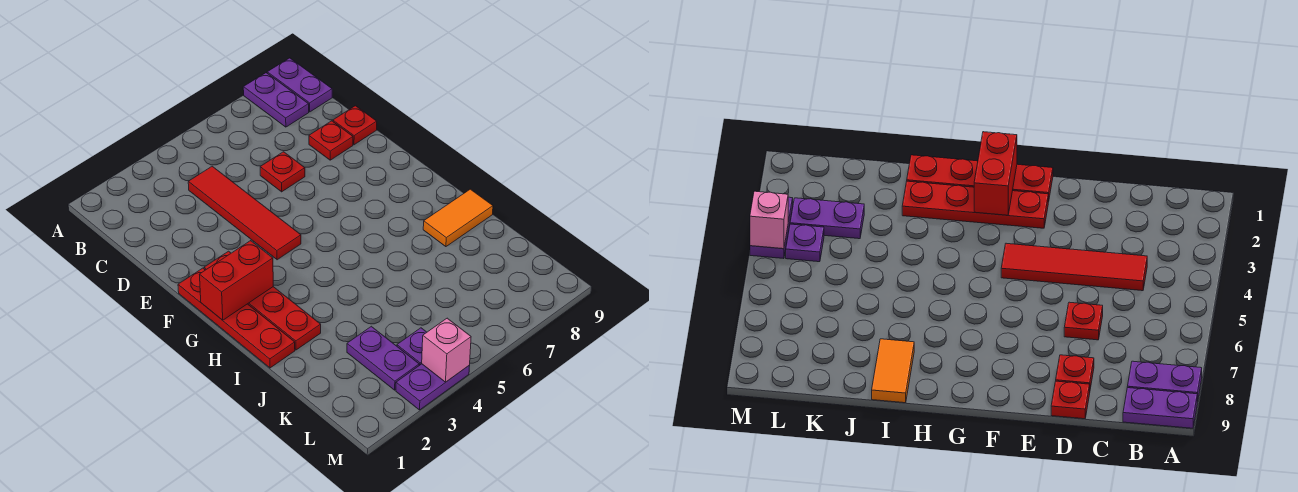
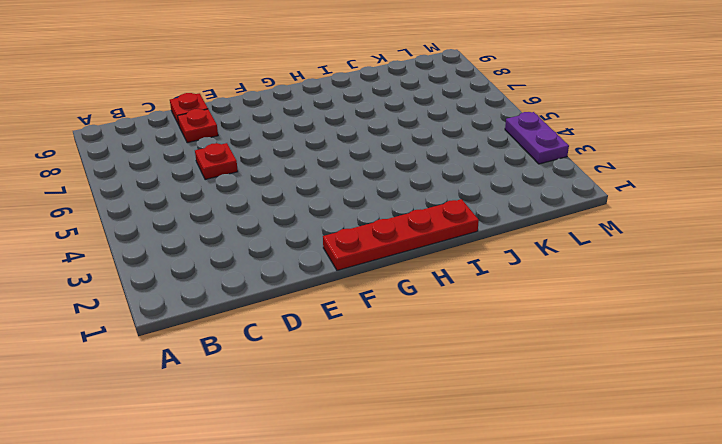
none -> purple 1x2 plate [243,73,309,127]
none -> purple 1x2 plate [267,58,332,112]
none -> red 1x4 tile [188,166,301,260]

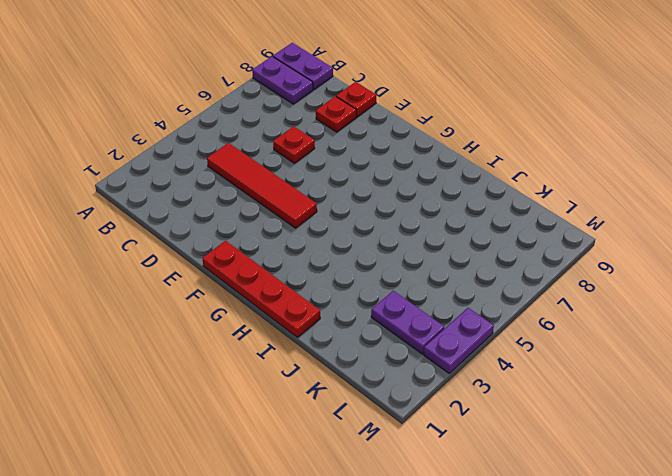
none -> red 1x4 plate [204,251,321,350]
none -> orange 1x2 tile [423,189,493,247]
none -> purple 1x1 plate [397,328,427,365]

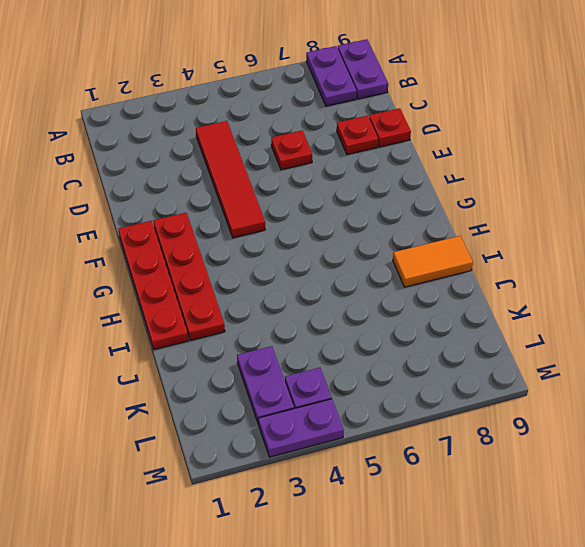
none -> red 1x2 brick [199,241,273,320]
none -> pink 1x1 brick [422,318,471,382]

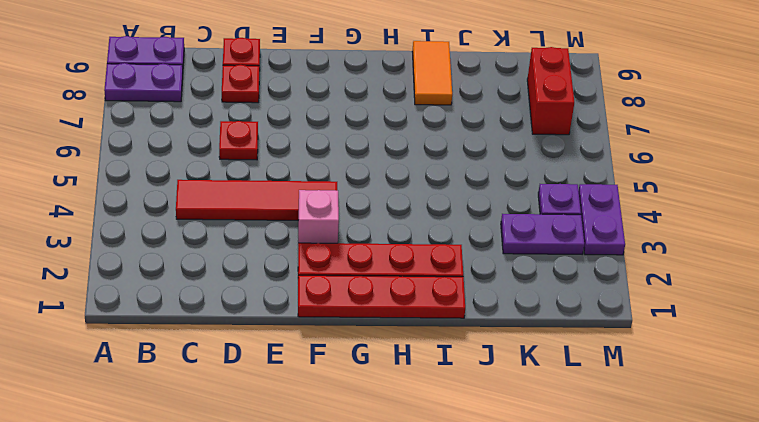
pink 1x1 brick [298,190,339,243] -> pink 1x1 brick moved to [422,318,471,382]
red 1x2 brick [527,47,574,135] -> red 1x2 brick moved to [199,241,273,320]

